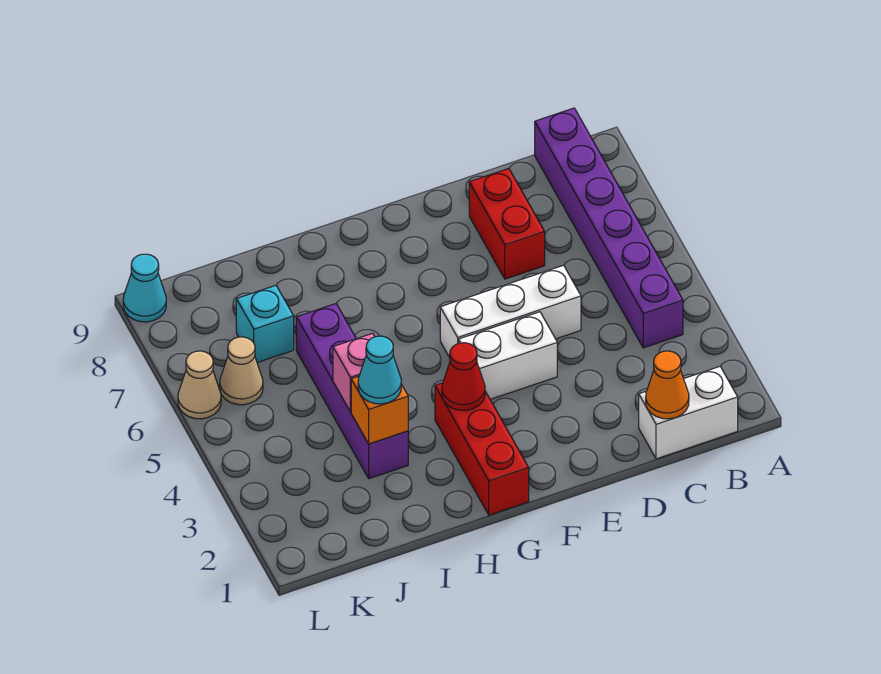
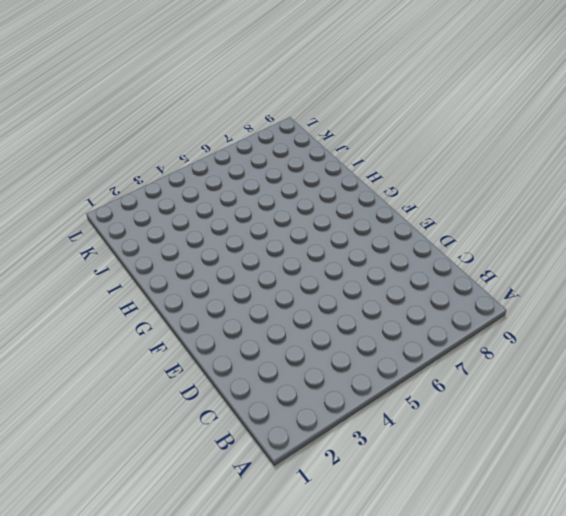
none -> white 1x2 brick [639,367,738,459]
none -> purple 1x6 brick [535,108,683,348]
none -> white 1x3 brick [440,265,581,357]

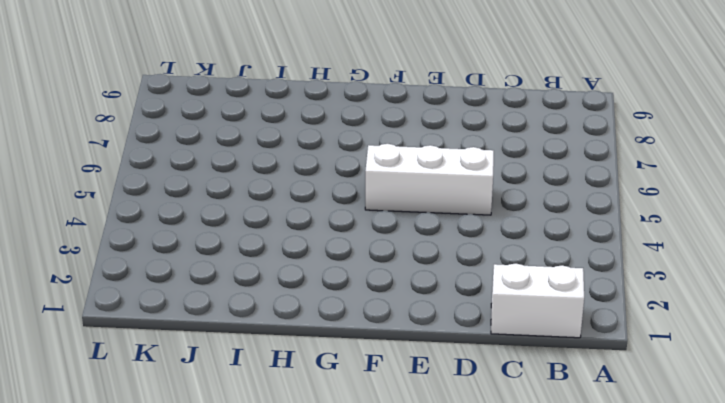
none -> purple 1x6 brick [535,108,683,348]
none -> red 1x2 brick [469,169,545,279]
none -> white 1x2 brick [458,312,557,399]

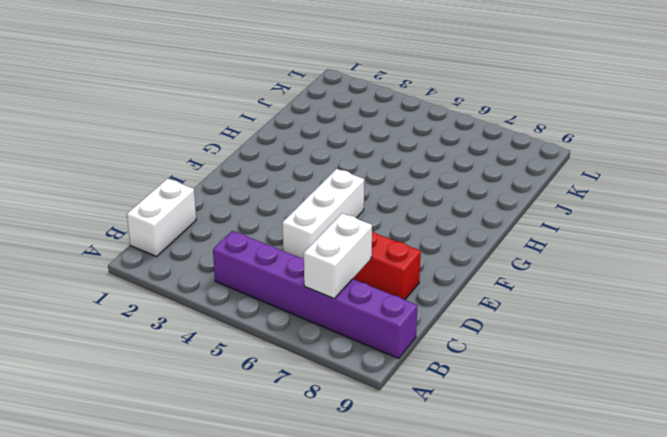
white 1x2 brick [304,213,372,299] -> white 1x2 brick moved to [458,312,557,399]
none -> red 1x3 brick [435,383,529,515]
none -> purple 1x4 brick [296,304,408,479]
none -> cyan 1x1 brick [236,285,294,363]

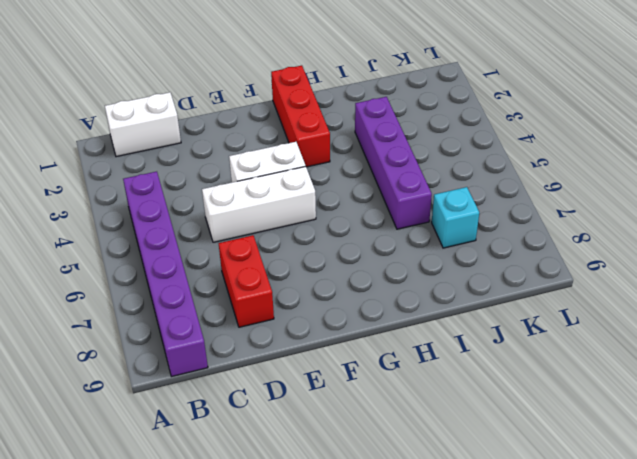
none -> tan 1x1 cone [220,337,263,405]
none -> tan 1x1 cone [178,351,221,419]
none -> cyan 1x1 cone [123,254,166,322]

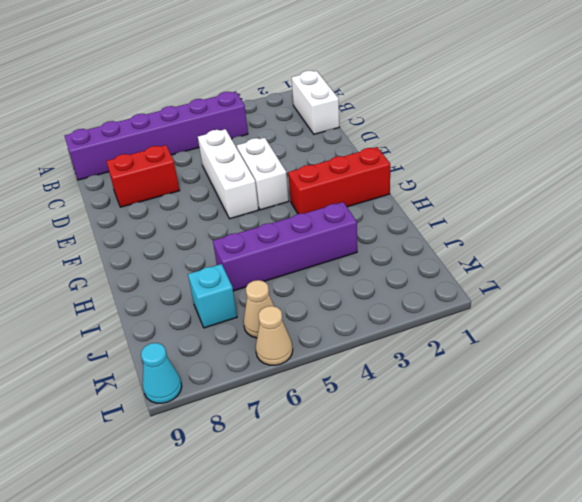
none -> orange 1x1 cone [646,351,689,419]
none -> red 1x1 cone [442,343,485,411]
none -> orange 1x1 brick [351,376,408,444]

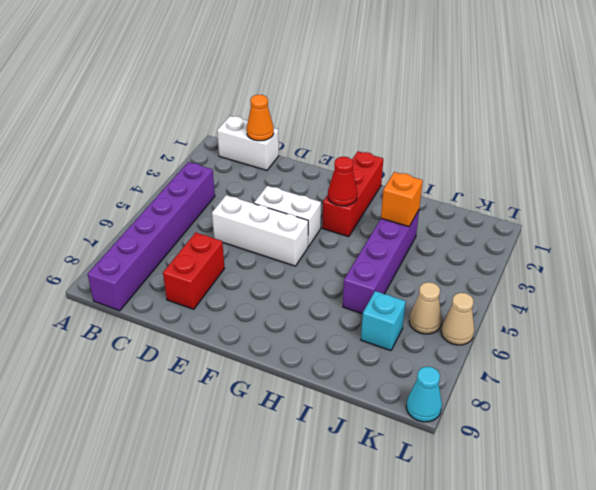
none -> pink 1x1 brick [333,333,375,412]
none -> cyan 1x1 cone [358,336,401,404]

